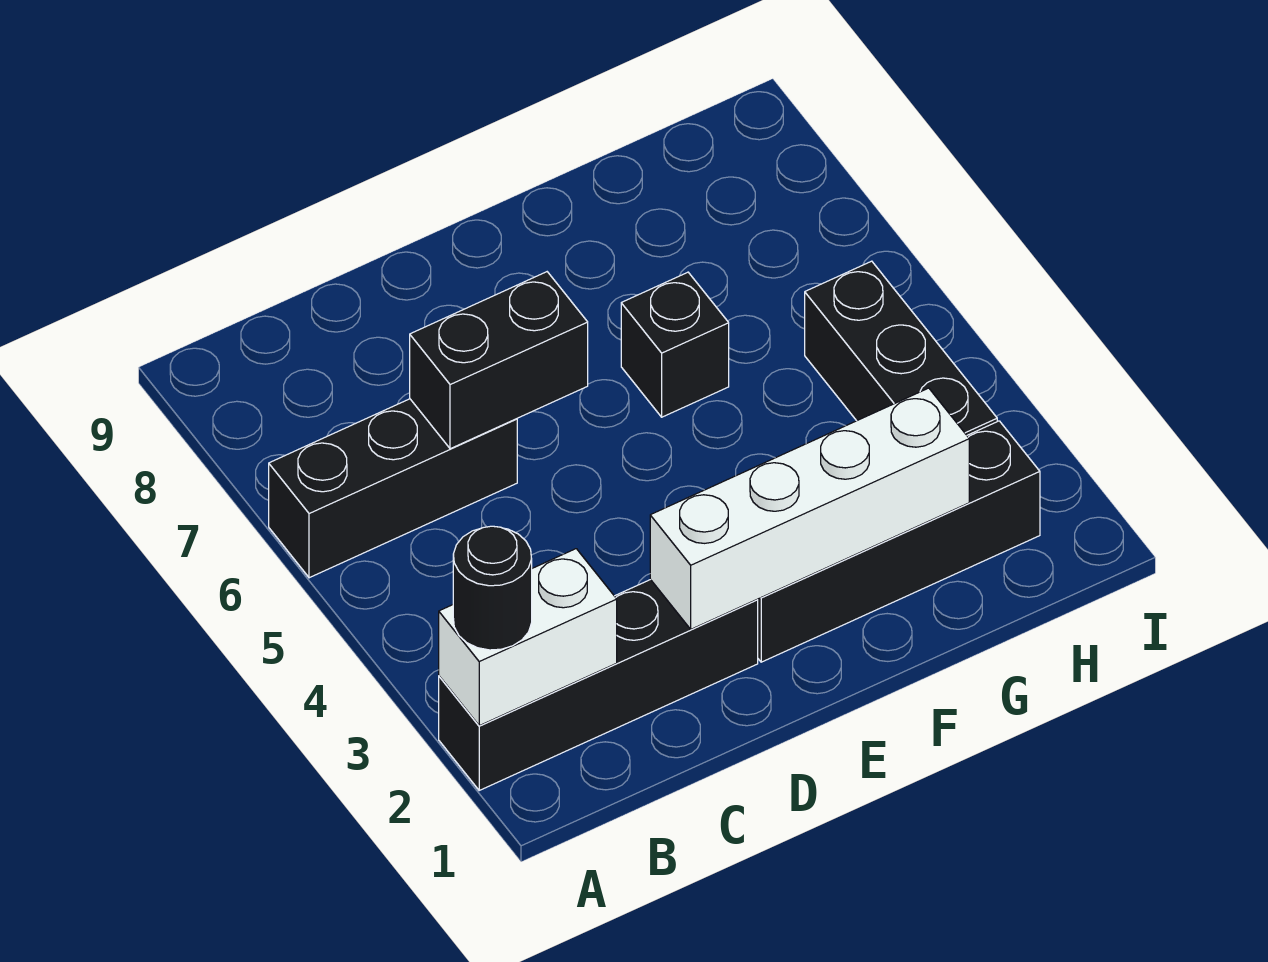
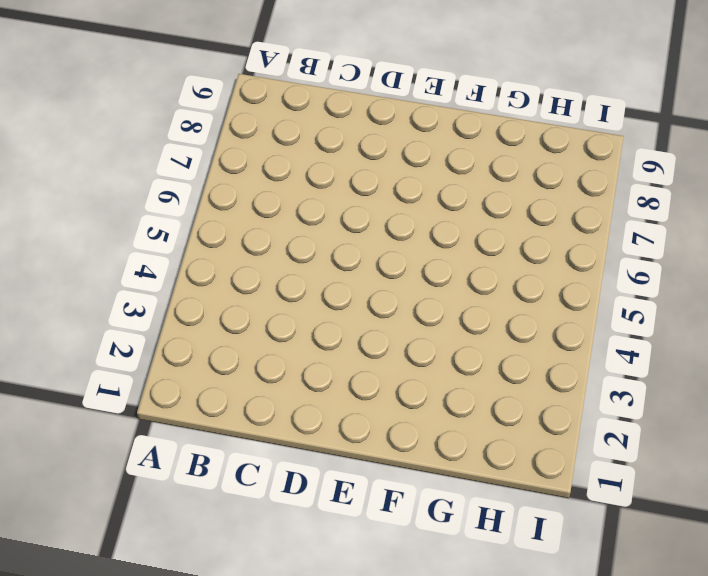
none -> black 1x4 brick [439,580,758,790]
none -> black 1x3 brick [269,399,517,578]

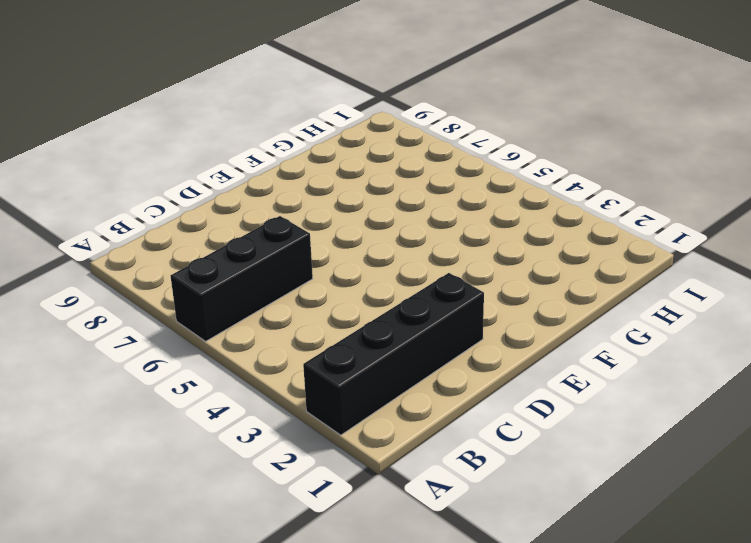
none -> black 1x4 brick [758,421,1040,662]
none -> black 1x1 brick [621,272,729,417]

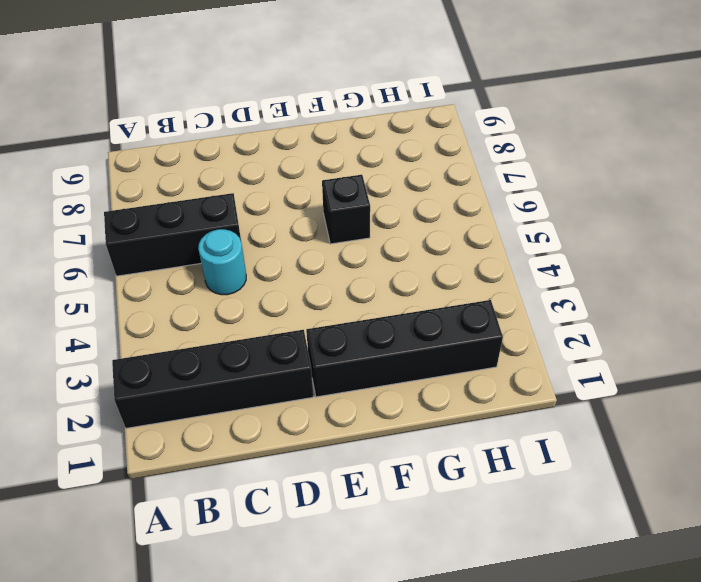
cyan 1x1 round brick [198,229,246,295] -> none
none -> black 1x3 brick [805,261,997,435]
none -> white 1x2 brick [439,549,617,726]

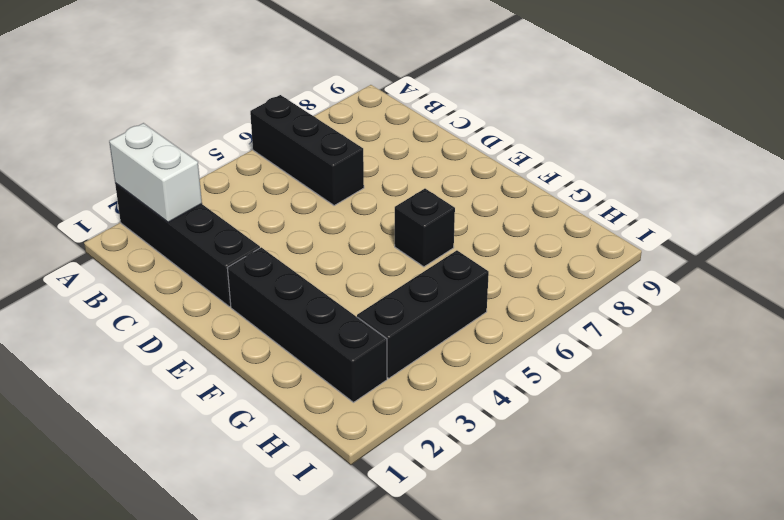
none -> black 1x2 brick [410,272,588,449]
none -> white 1x4 brick [650,388,969,629]

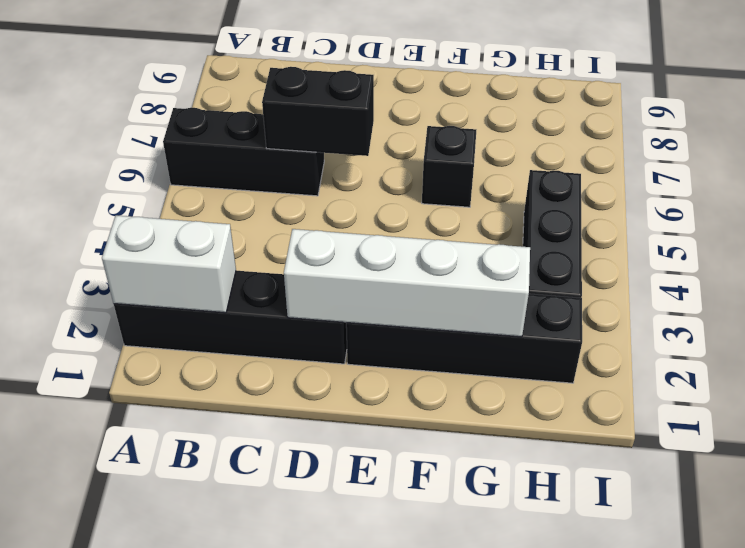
none -> black 1x1 round brick [453,526,532,650]

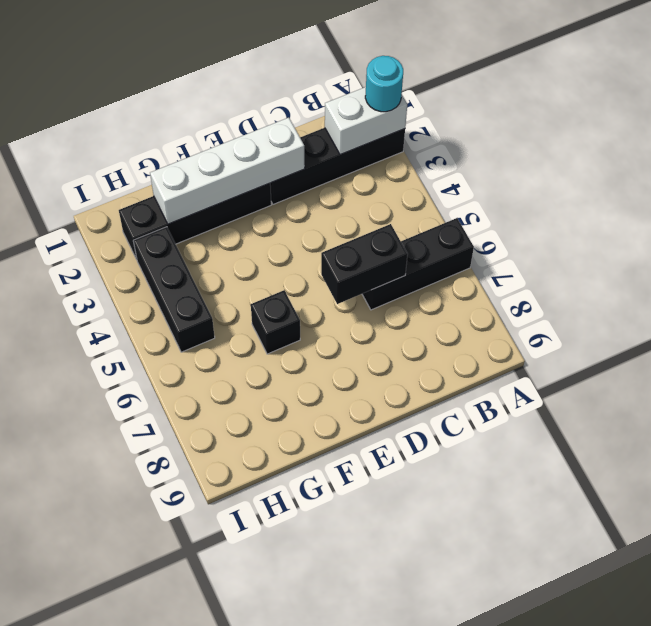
cyan 1x1 round brick [365,56,403,112] -> black 1x1 round brick [453,526,532,650]

